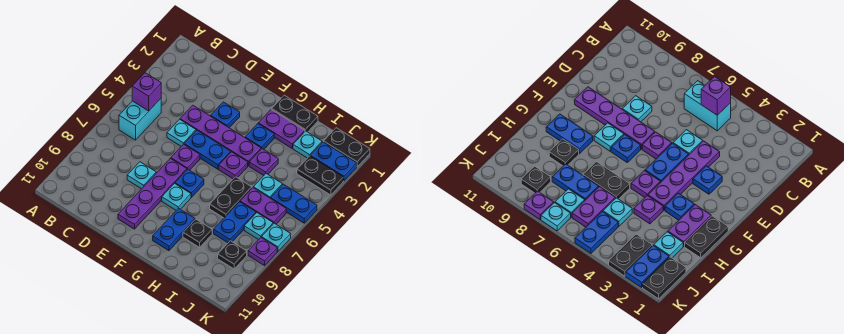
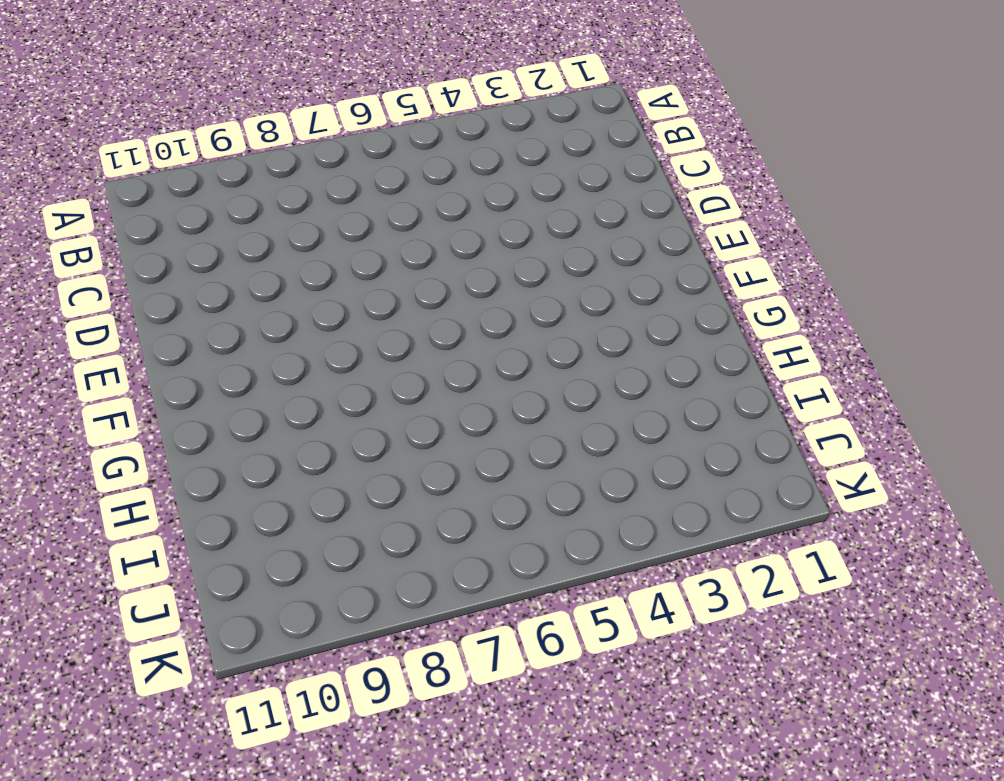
none -> cyan 1x2 brick [119,99,161,140]
none -> purple 1x4 plate [180,105,261,166]
none -> cyan 1x1 plate [167,119,196,146]
none -> cyan 1x1 plate [127,162,156,189]

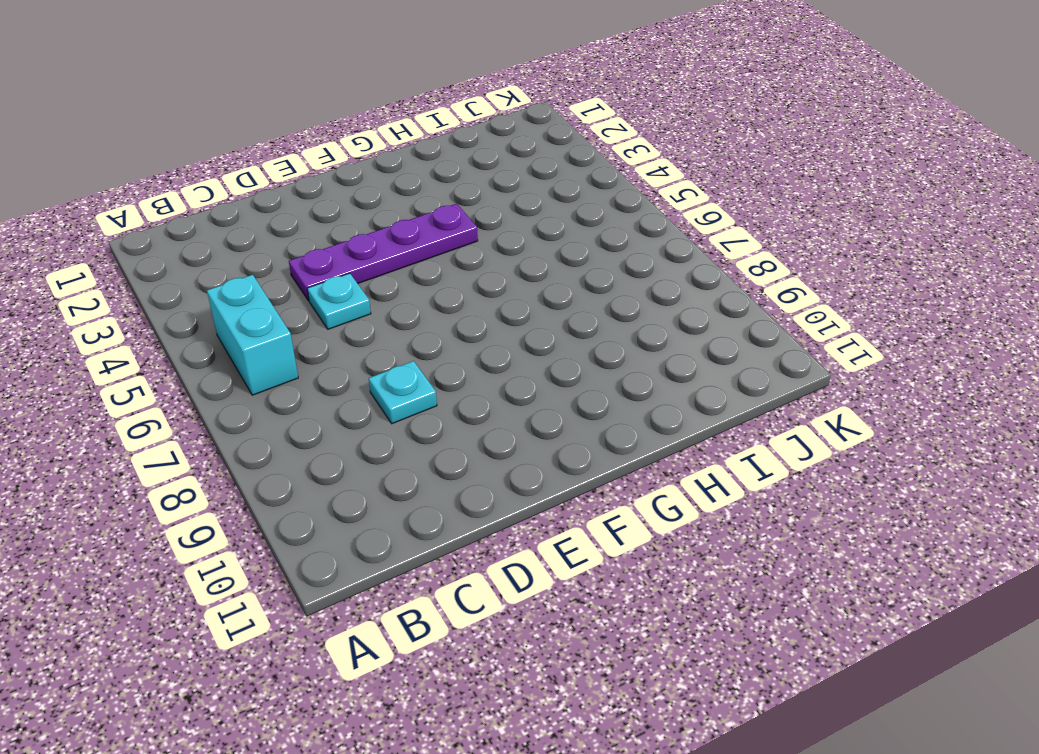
none -> blue 1x1 plate [211,102,240,128]
none -> blue 1x2 plate [184,130,231,169]
none -> purple 1x1 plate [171,144,200,170]
none -> purple 1x4 plate [118,158,187,229]

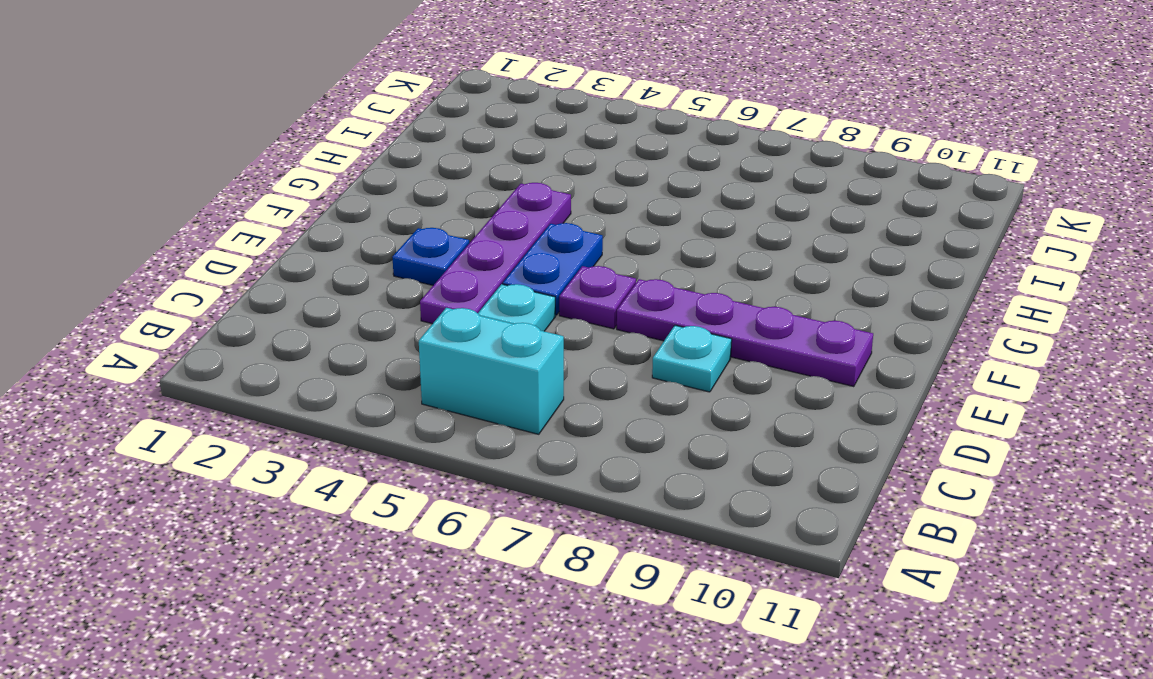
none -> blue 1x1 plate [175,169,204,197]
none -> cyan 1x1 plate [162,183,191,210]
none -> black 1x2 plate [272,95,318,132]
none -> purple 1x2 plate [258,109,305,148]

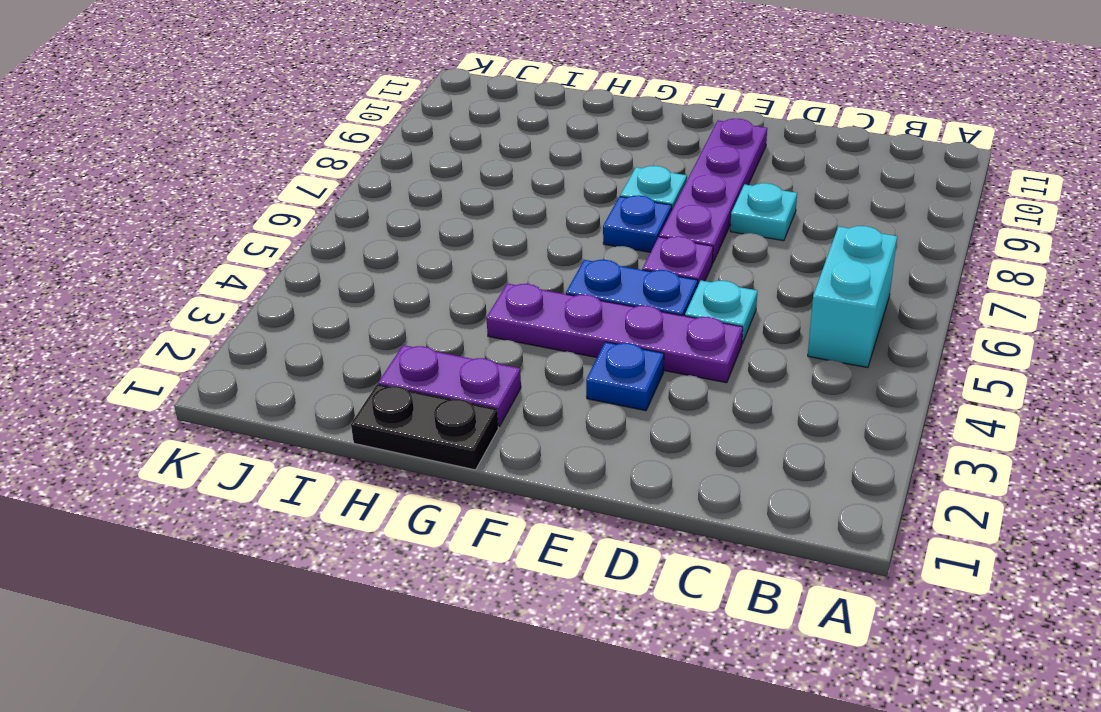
none -> blue 1x1 plate [245,124,274,149]
none -> purple 1x1 plate [219,152,248,179]
none -> blue 1x2 plate [153,208,195,251]
none -> purple 1x1 plate [249,149,278,176]

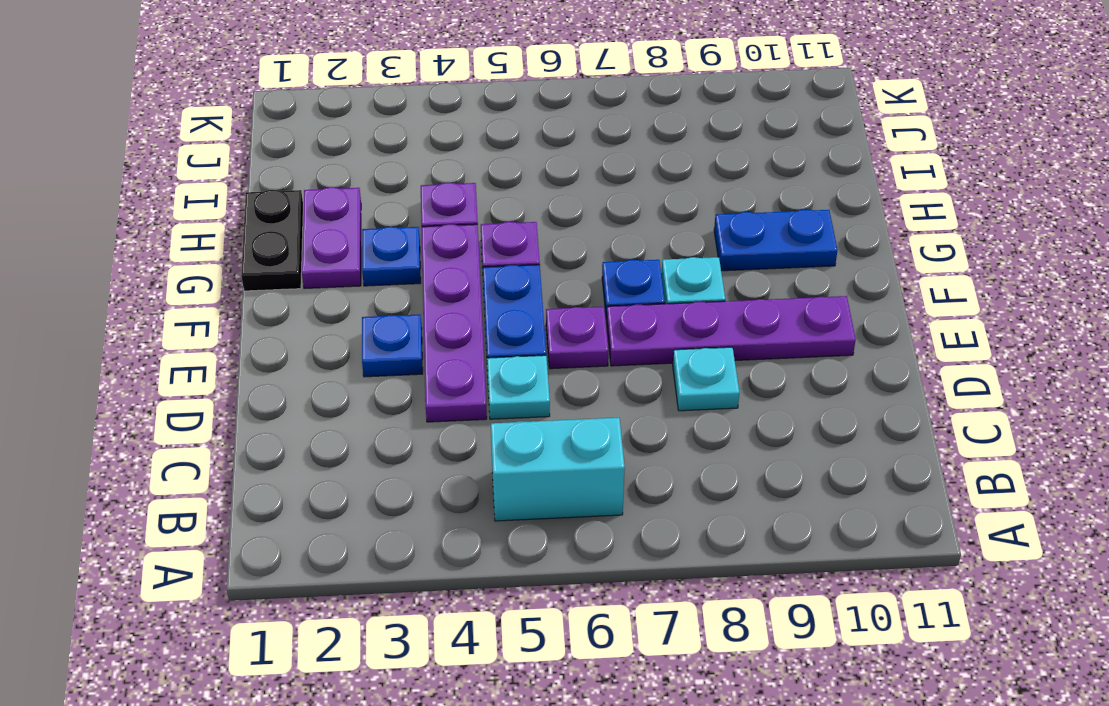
none -> black 1x2 plate [210,177,252,218]
none -> black 1x1 plate [183,219,212,247]
none -> cyan 1x1 plate [293,131,322,158]
none -> cyan 1x1 plate [253,174,282,198]

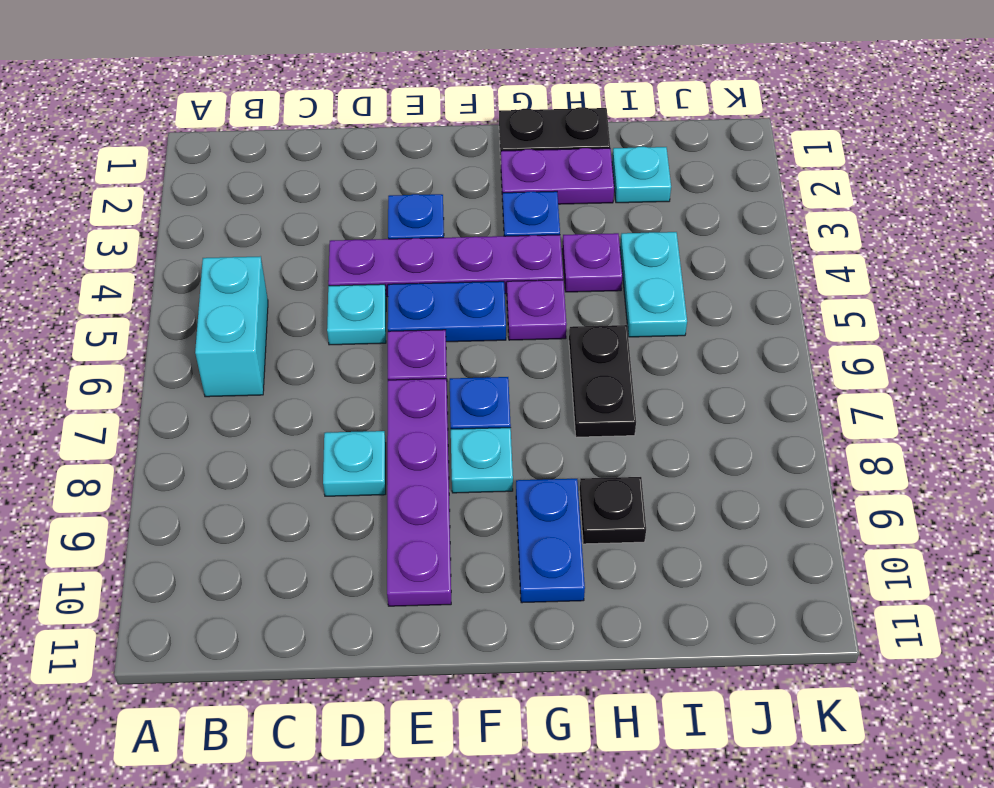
cyan 1x2 plate [620,232,687,337] -> cyan 1x1 plate [253,174,282,198]
none -> purple 1x2 plate [240,188,286,224]
none -> blue 1x2 plate [214,202,256,243]
none -> black 1x2 plate [324,128,370,167]
none -> blue 1x2 plate [310,142,357,181]

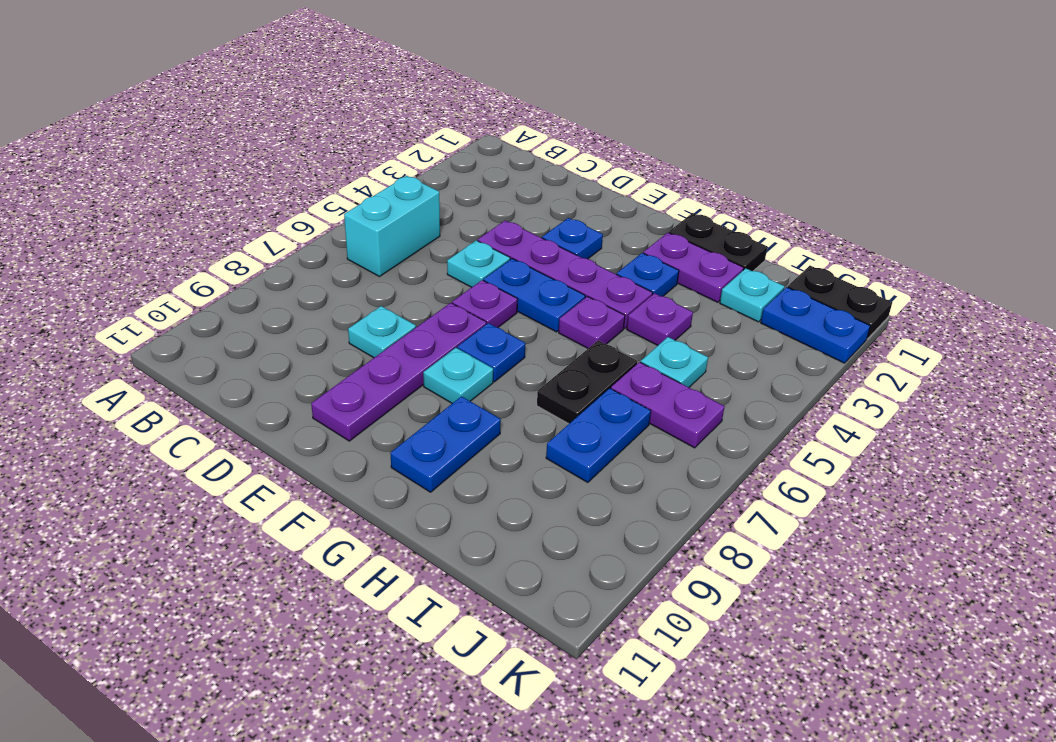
none -> black 1x1 plate [183,219,212,247]
none -> black 1x2 plate [297,156,343,195]
none -> blue 1x2 plate [271,184,317,223]
none -> cyan 1x1 plate [244,213,273,240]

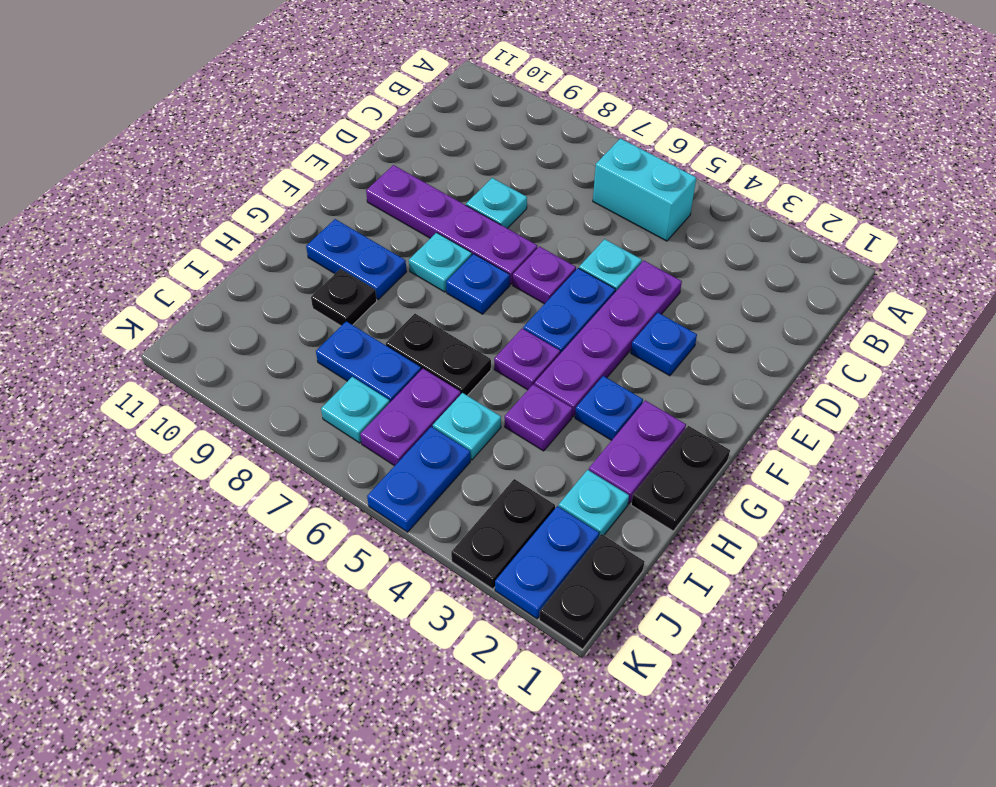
none -> black 1x1 plate [218,241,247,269]
none -> cyan 1x1 plate [261,223,291,251]
none -> purple 1x1 plate [248,238,277,266]
none -> purple 1x1 brick [132,73,161,111]

